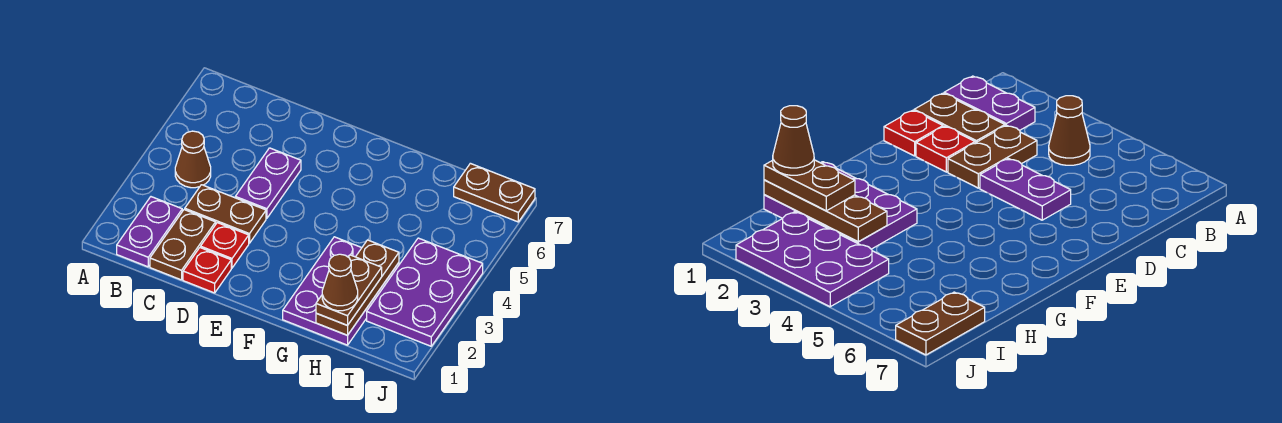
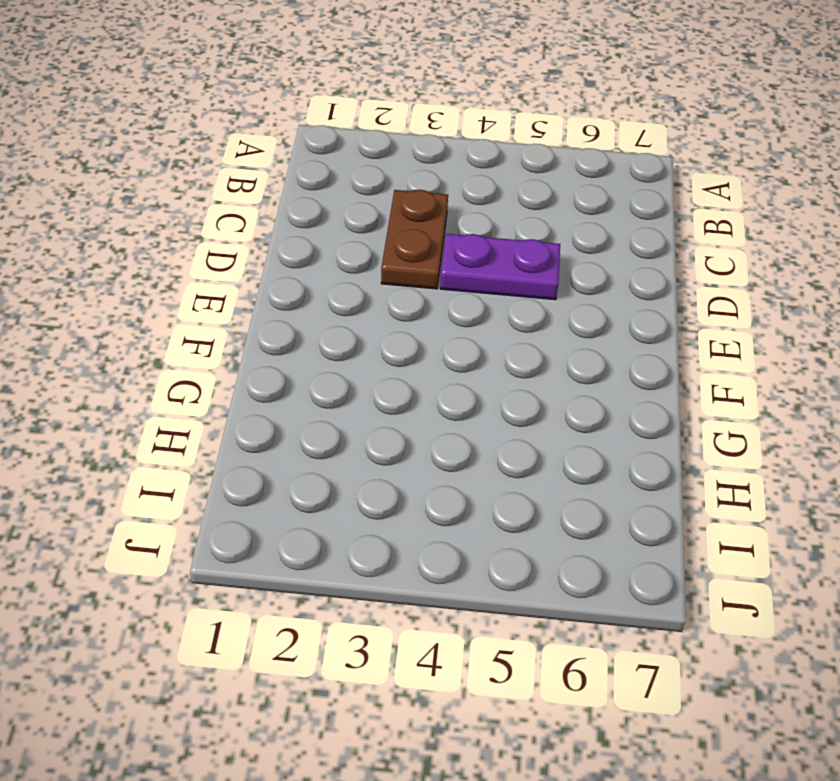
none -> purple 1x2 plate [117,197,182,267]
none -> brown 1x1 cone [175,131,211,188]
none -> brown 1x2 plate [150,210,216,280]

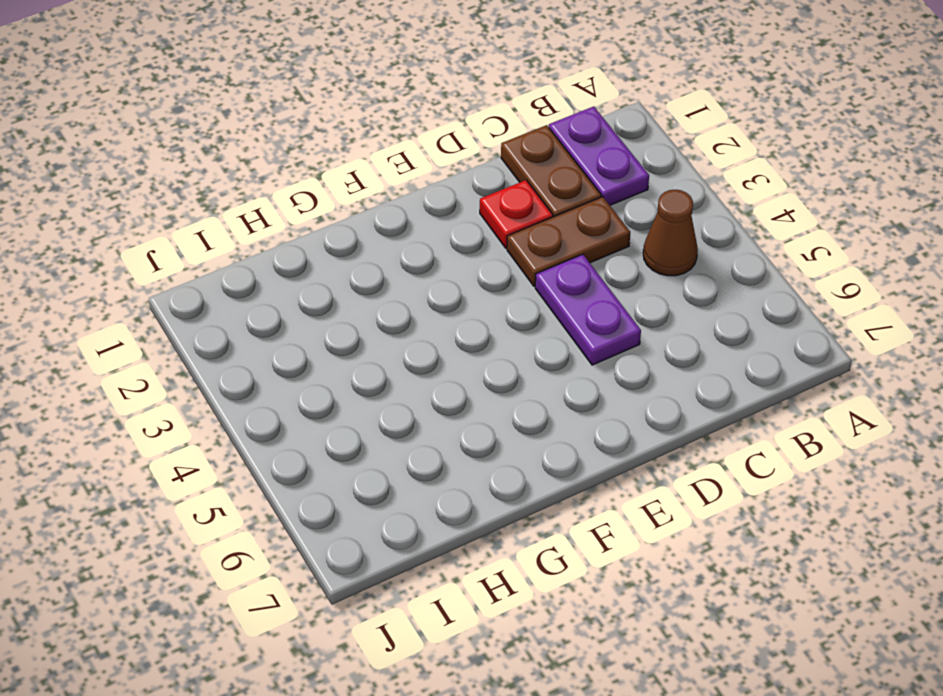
none -> red 1x1 plate [183,248,231,293]
none -> purple 2x3 plate [283,237,399,345]
none -> purple 2x3 plate [367,238,483,346]

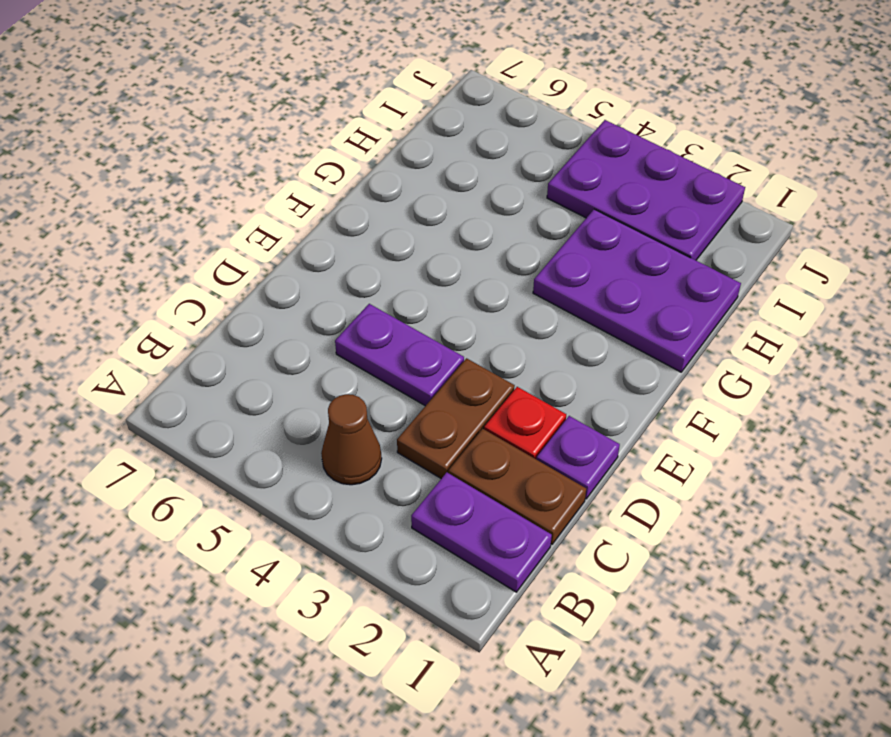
purple 1x1 plate [537,416,620,499] -> red 1x1 plate [183,248,231,293]
none -> brown 1x2 plate [454,163,535,222]
none -> brown 1x3 plate [316,240,399,335]
none -> brown 1x2 plate [316,255,382,325]

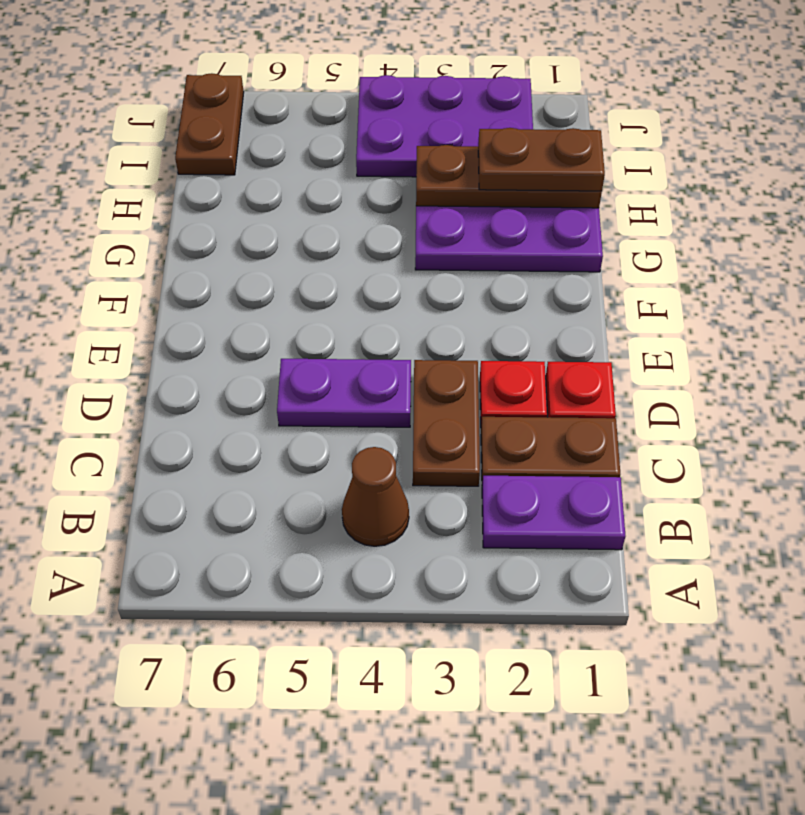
none -> brown 1x1 cone [322,254,358,311]

